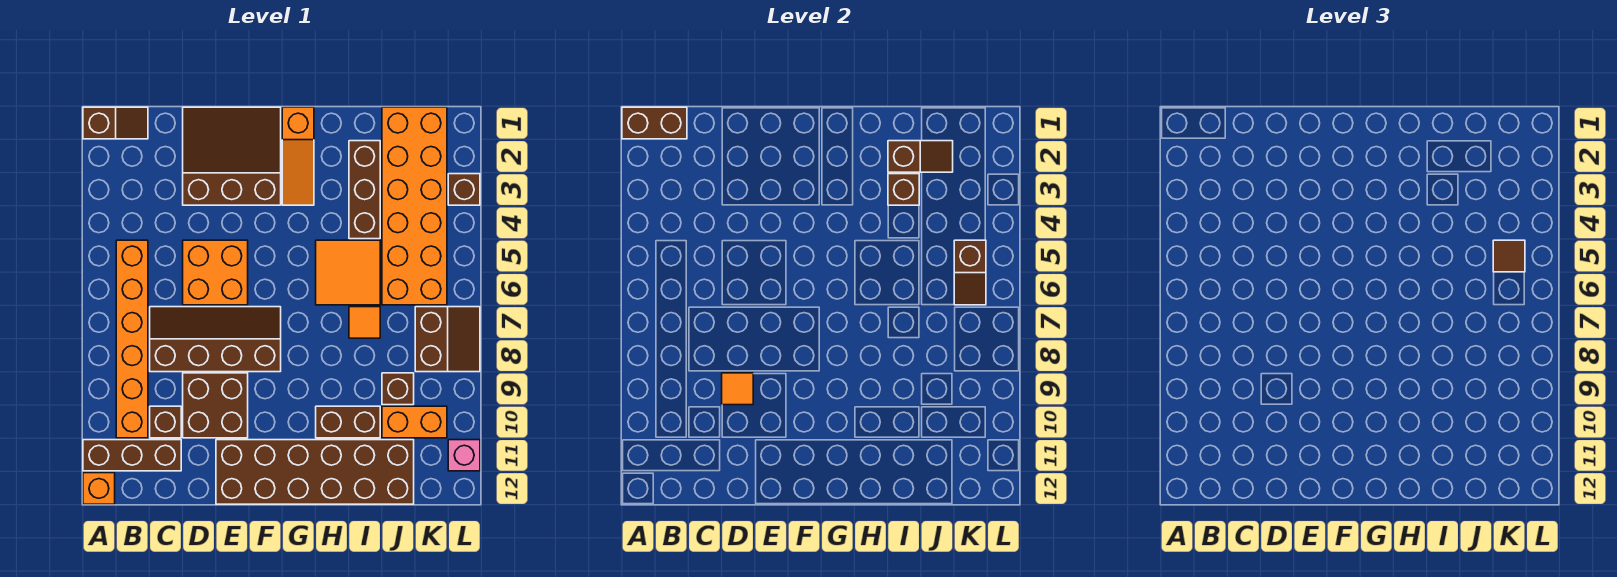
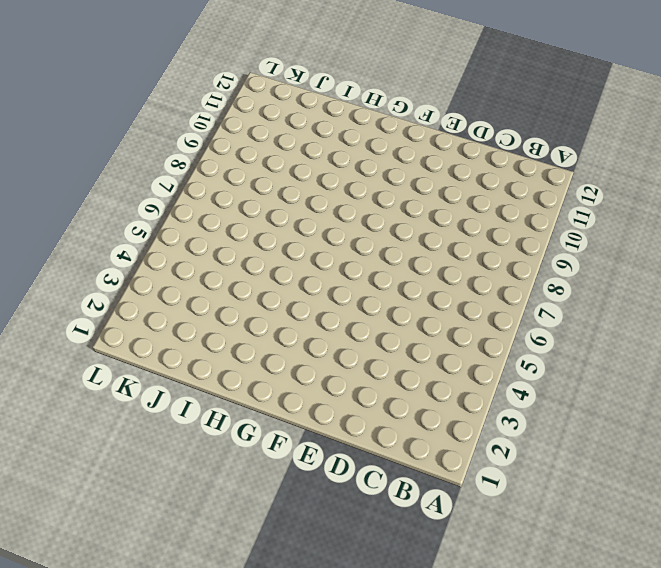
none -> brown 1x2 slope [83,107,148,139]
none -> brown 1x3 brick [83,440,181,471]
none -> orange 1x1 brick [83,473,115,504]

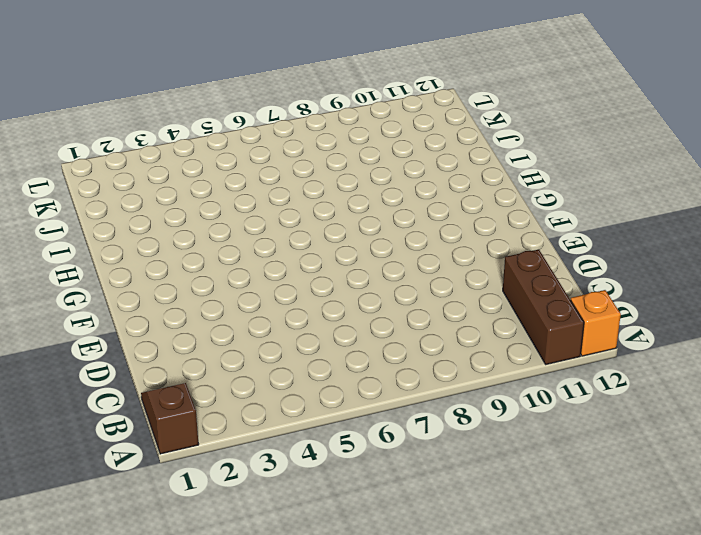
none -> orange 1x6 brick [116,240,148,438]
none -> brown 2x4 slope [150,307,281,372]
none -> brown 1x1 brick [150,406,181,438]

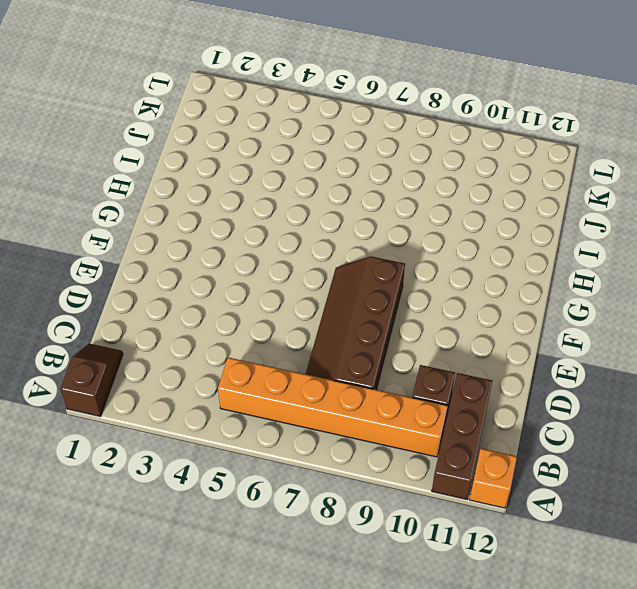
none -> brown 3x3 slope [183,107,281,205]
none -> orange 2x2 brick [183,240,248,305]
none -> brown 2x2 brick [183,373,248,438]

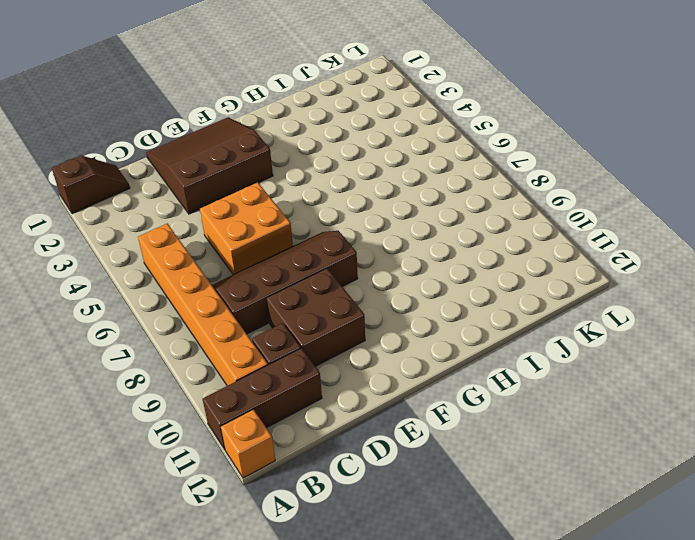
none -> brown 2x6 brick [216,440,414,504]
none -> orange 1x3 slope [282,107,314,205]
none -> orange 2x2 tile [316,240,380,305]

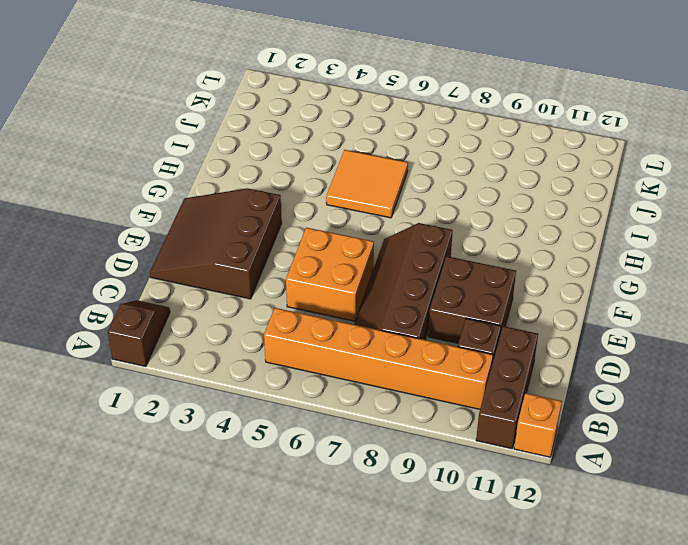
none -> brown 2x6 brick [216,440,414,504]
none -> orange 1x3 slope [282,107,314,205]
none -> brown 1x2 brick [316,406,380,438]

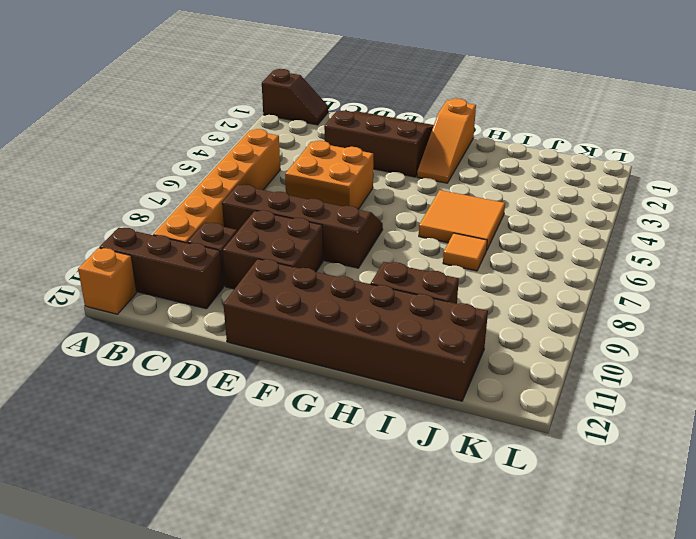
none -> brown 1x3 brick [349,141,380,239]
none -> orange 2x6 brick [382,107,447,305]
none -> brown 1x1 brick [382,373,414,405]

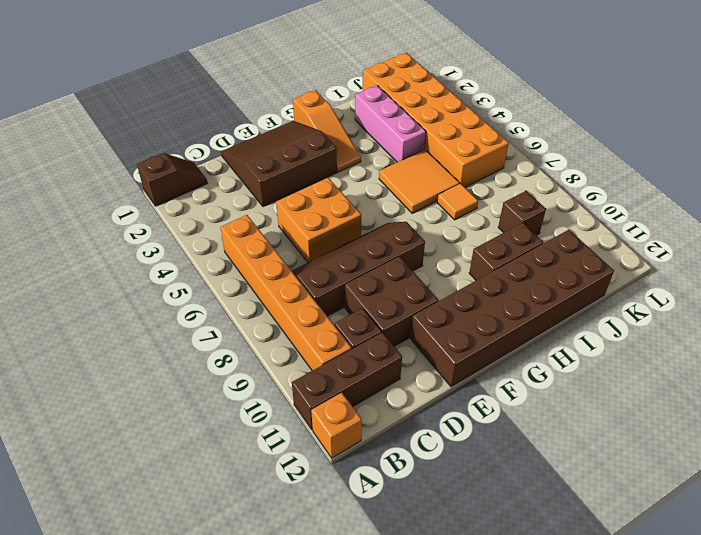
pink 1x3 brick [355,85,426,162] -> brown 1x3 brick [349,141,380,239]
none -> orange 1x2 brick [382,406,447,438]
none -> brown 2x2 slope [415,307,480,372]
none -> brown 1x1 brick [448,174,480,205]

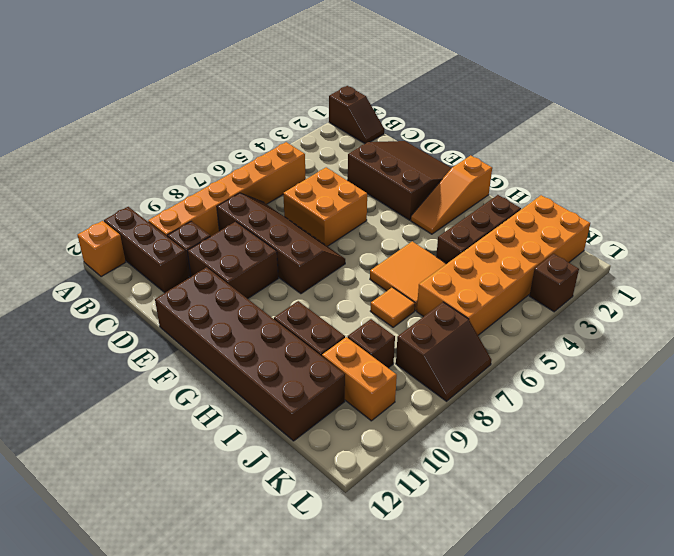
none -> pink 1x1 brick [448,440,480,471]
none -> brown 1x2 brick [622,107,687,139]
none -> orange 1x1 tile [722,373,753,405]

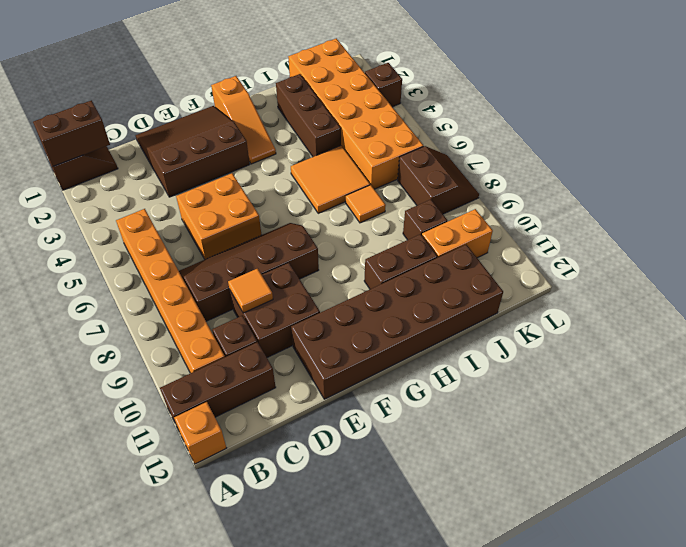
none -> pink 1x1 brick [448,440,480,471]
none -> brown 1x2 slope [888,141,953,172]
none -> brown 1x1 brick [888,174,919,205]

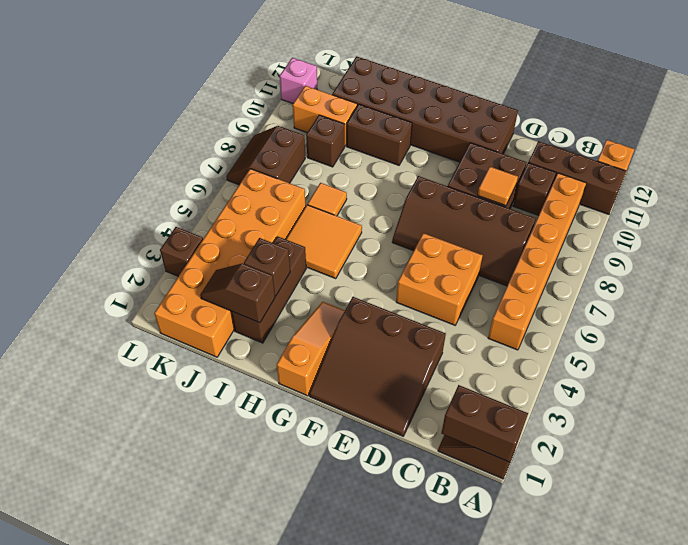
none -> brown 1x2 slope [954,240,986,305]
none -> brown 1x1 tile [1493,240,1525,272]

